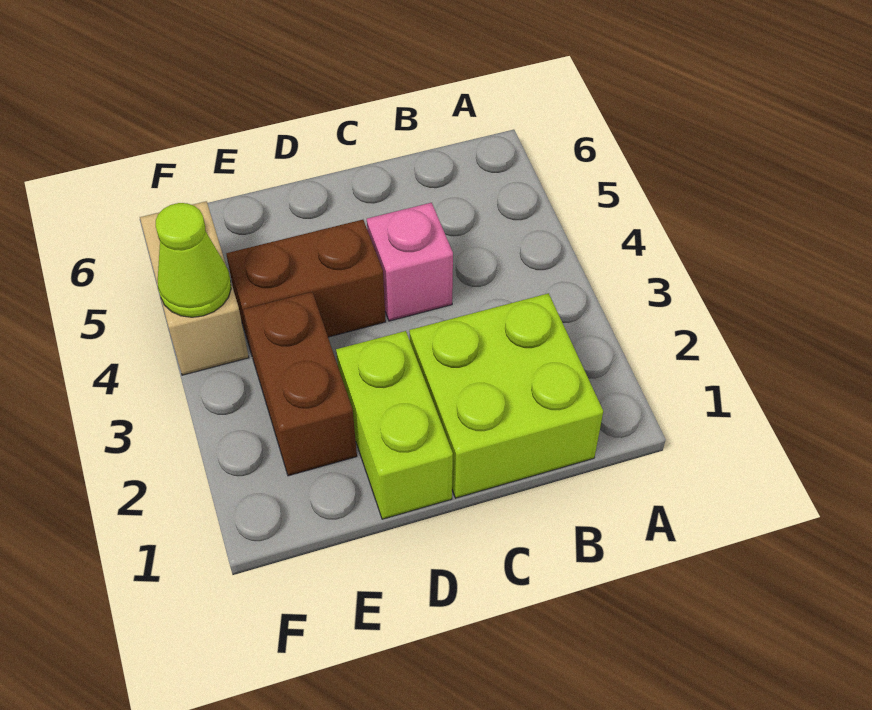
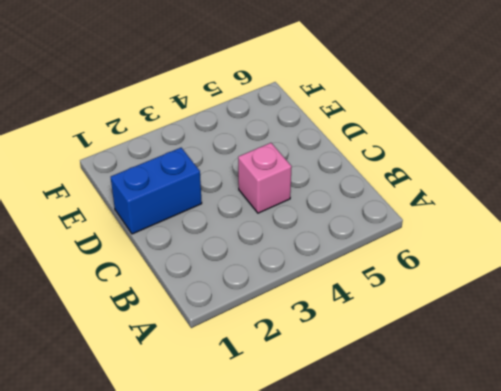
blue 1x2 brick [111,148,202,234] -> lime 1x2 brick [336,331,453,519]
none -> lime 2x2 brick [409,293,603,498]
none -> brown 1x2 brick [226,220,386,354]

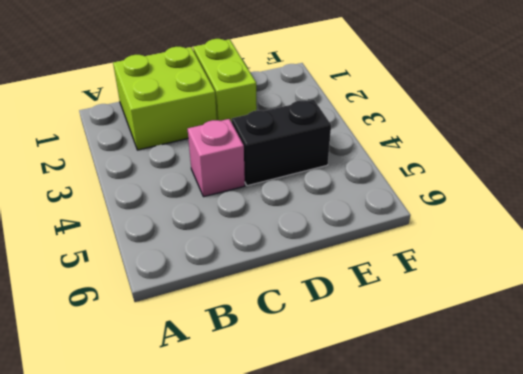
black 1x2 brick [232,100,331,186] -> brown 1x2 brick [226,220,386,354]
none -> brown 1x2 brick [243,292,357,476]
none -> tan 1x2 brick [140,201,249,375]

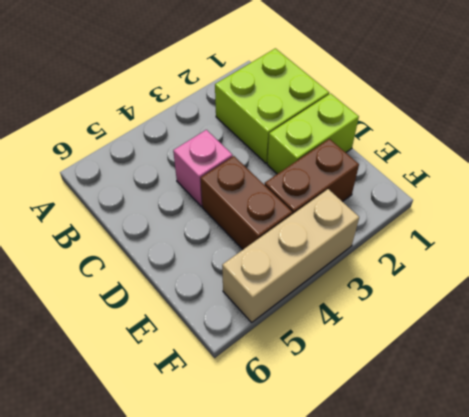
tan 1x3 brick [222,189,359,322] -> tan 1x2 brick [140,201,249,375]
none -> lime 1x1 cone [156,203,231,317]

